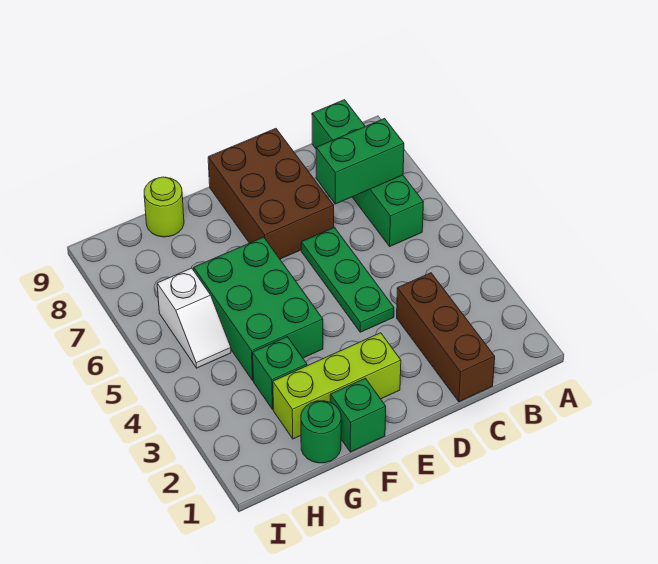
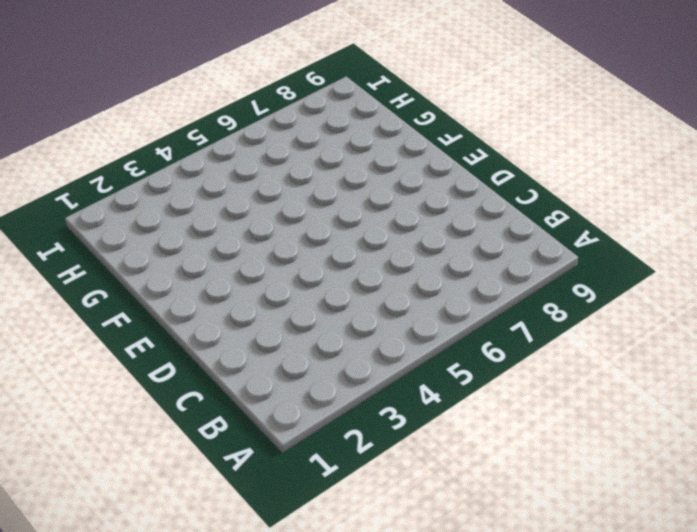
none -> green 1x4 brick [312,100,423,246]
none -> brown 1x3 brick [397,273,495,402]
none -> green 1x3 plate [301,227,394,332]

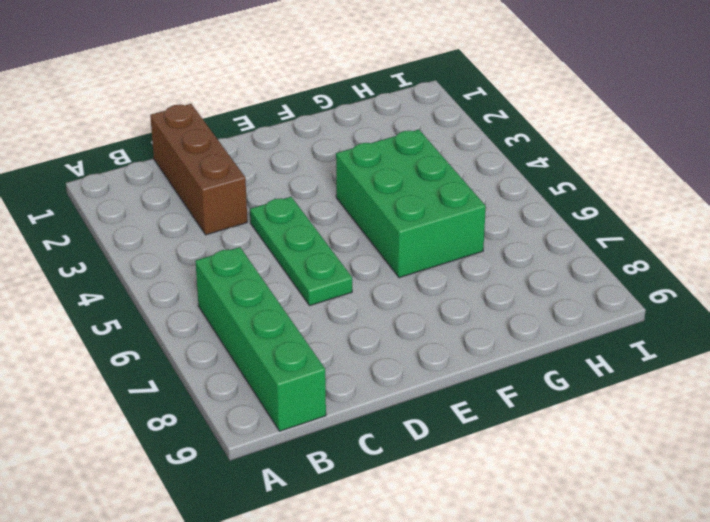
none -> brown 2x3 brick [208,129,334,259]
none -> lime 1x3 brick [273,333,401,439]
none -> green 1x1 brick [330,378,386,452]

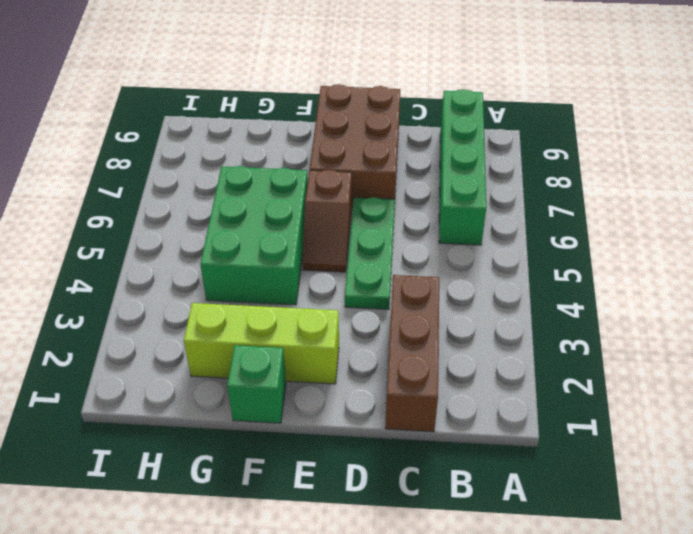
brown 1x2 slope [303,170,352,272] -> none
none -> green 1x1 round brick [301,401,341,463]
none -> green 1x1 brick [253,337,307,409]
none -> lime 1x1 round brick [144,177,184,237]

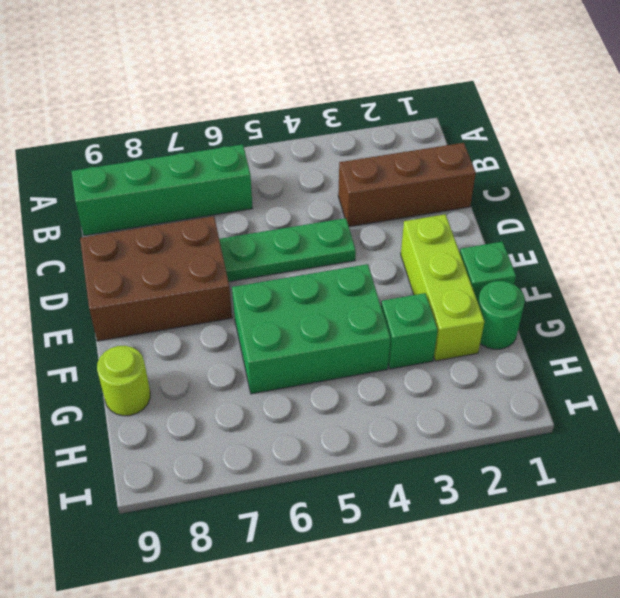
none -> white 1x2 slope [157,268,231,368]
none -> green 1x2 brick [316,119,404,204]

